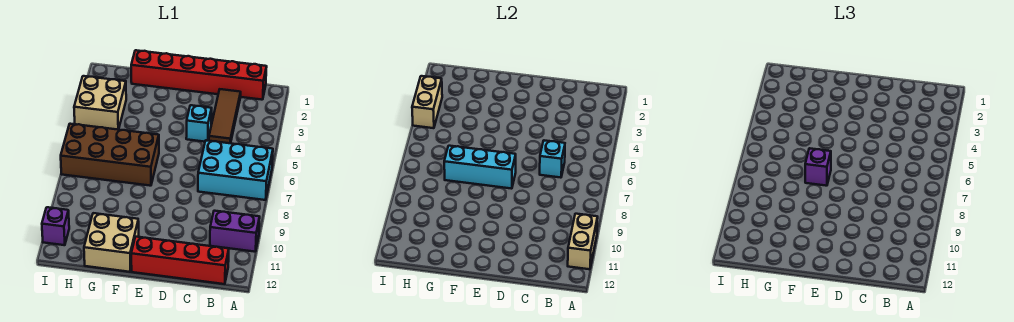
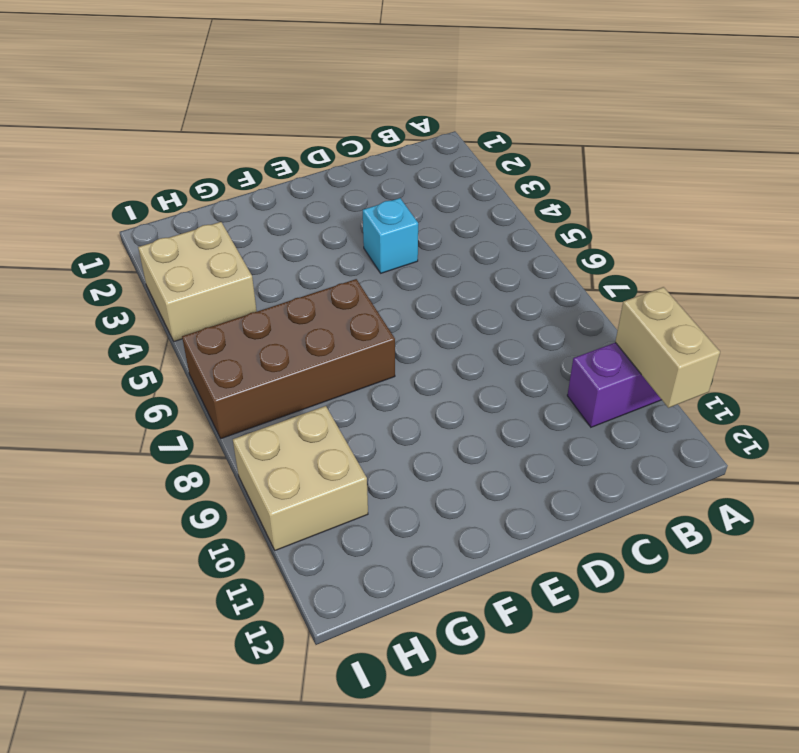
tan 2x2 brick [233,406,368,550] -> tan 2x2 brick moved to [84,213,139,272]
none -> cyan 2x3 brick [198,140,273,200]
none -> red 1x6 brick [131,50,267,100]
none -> red 1x4 brick [131,237,229,284]

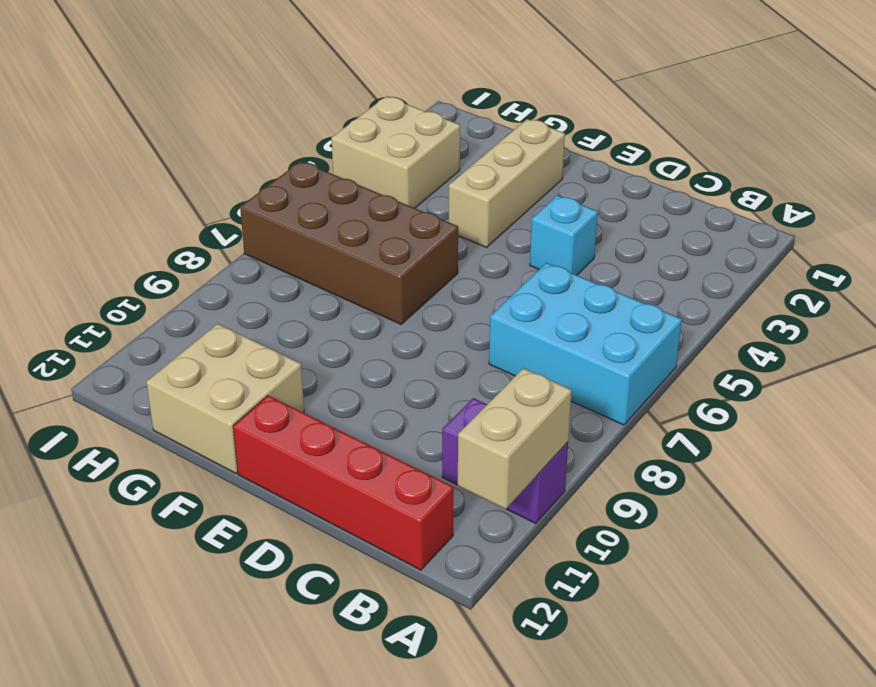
tan 1x3 brick [449,119,565,247] -> none
none -> red 1x6 brick [131,50,267,100]
none -> brown 1x3 tile [209,89,241,143]
none -> purple 1x1 brick [42,207,69,245]

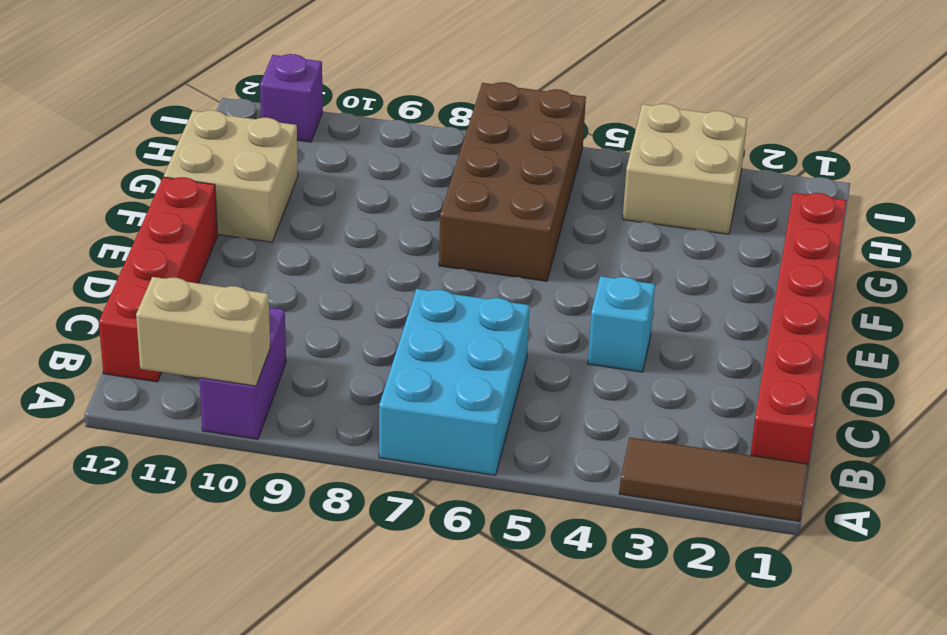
brown 1x3 tile [619,438,808,522] -> brown 1x3 tile moved to [209,89,241,143]
none -> cyan 1x1 brick [540,140,565,178]
none -> cyan 1x3 brick [444,146,516,189]
none -> tan 1x2 brick [412,76,442,128]

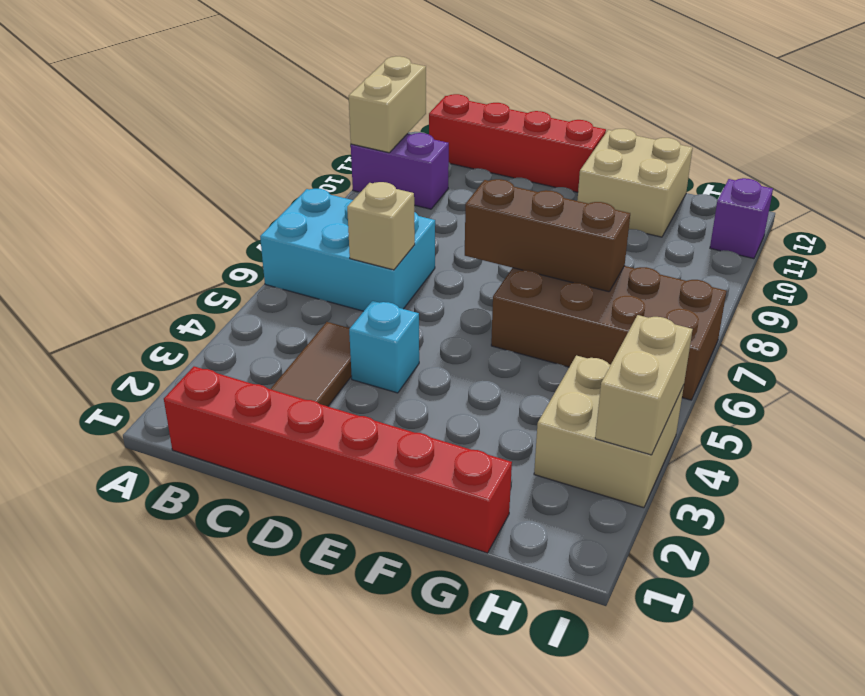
tan 1x1 brick [347,182,415,270] -> cyan 1x1 brick [540,140,565,178]
brown 1x3 brick [465,179,630,292] -> cyan 1x3 brick [444,146,516,189]
none -> purple 1x1 brick [805,148,831,186]

